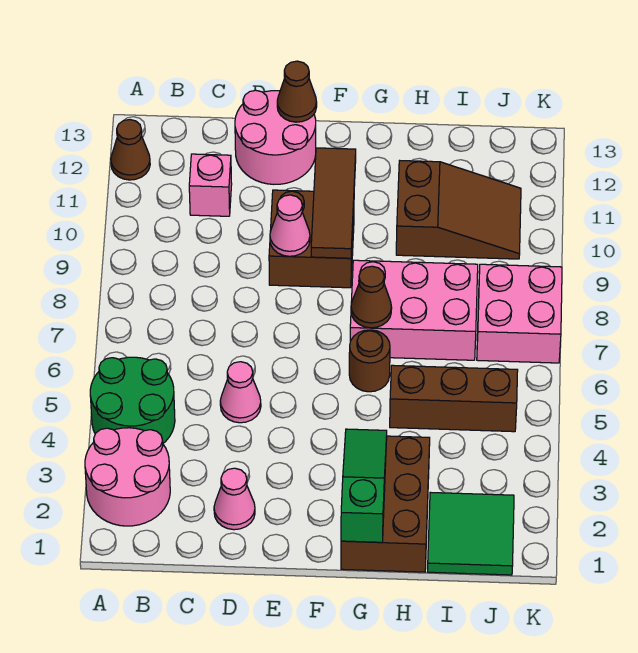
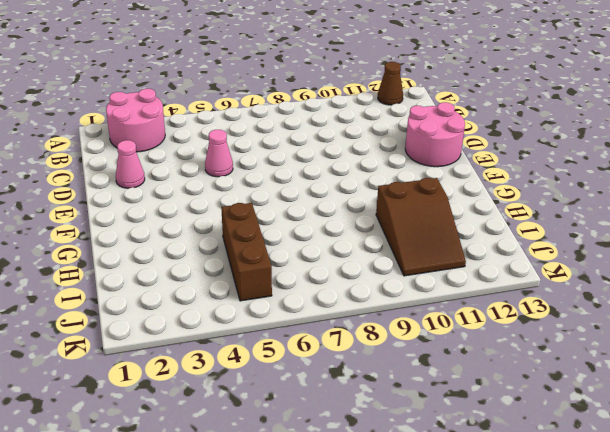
none -> green 2x2 round brick [90,357,175,443]
none -> pink 1x1 brick [189,154,232,216]
none -> brown 2x2 brick [269,190,354,288]

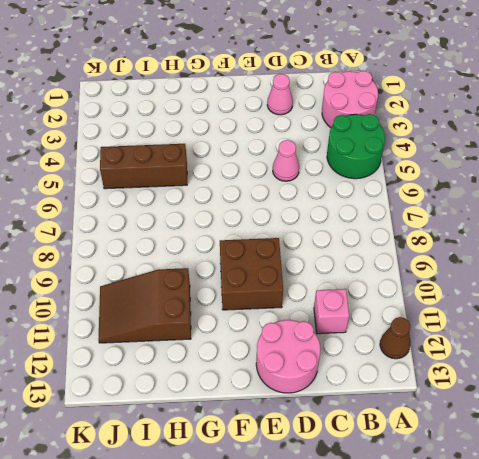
none -> brown 2x3 brick [341,436,430,572]
none -> brown 1x1 round brick [349,330,390,392]
none -> pink 2x3 brick [350,260,478,360]

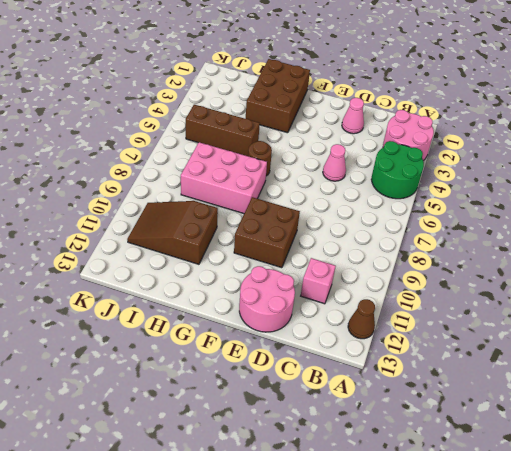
none -> green 2x2 tile [428,492,514,575]
none -> pink 2x2 brick [477,264,562,363]
none -> pink 1x1 cone [270,195,310,256]

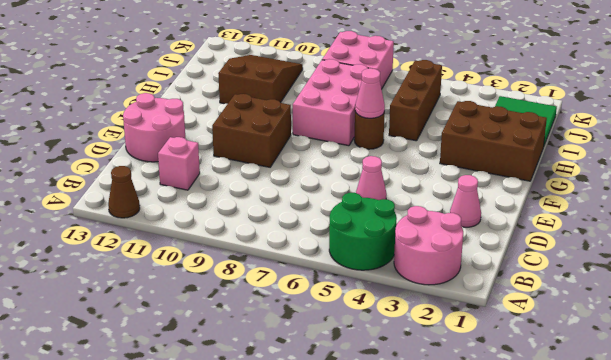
pink 1x1 cone [355,68,385,118] -> pink 1x1 cone moved to [270,195,310,256]
none -> brown 1x1 cone [277,61,317,122]
none -> brown 1x3 tile [311,148,356,258]
none -> green 1x3 slope [341,429,387,542]

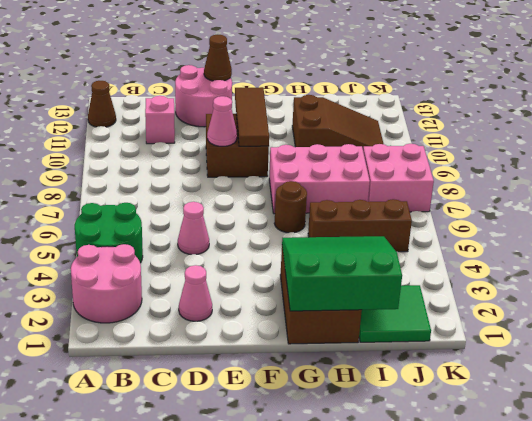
green 3x3 slope [282,236,402,311] -> green 1x3 slope [341,429,387,542]
none -> brown 1x1 cone [351,266,392,328]

